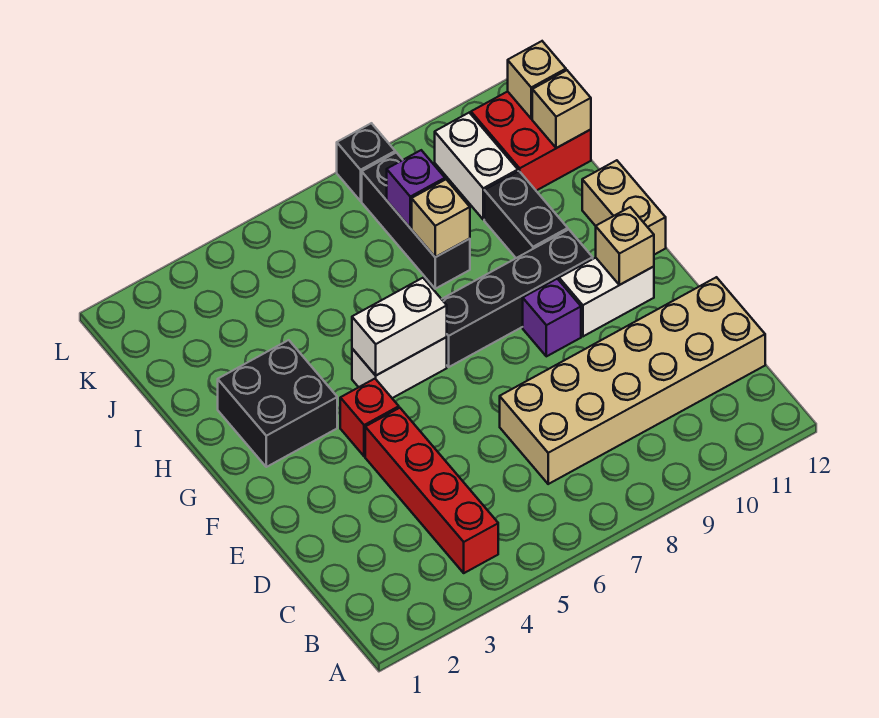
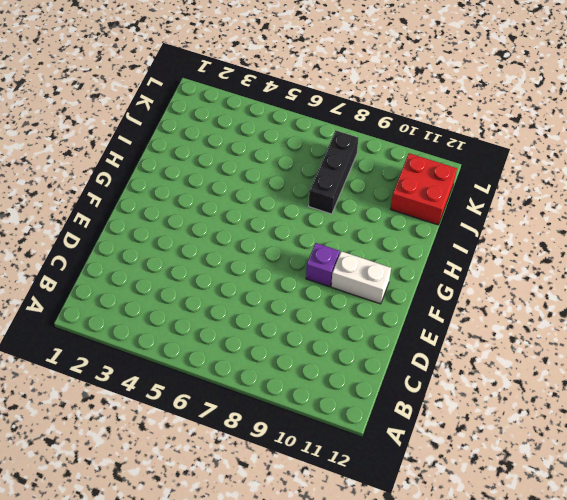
none -> red 1x4 brick [365,408,498,573]
none -> tan 2x6 brick [500,277,765,484]
none -> red 1x1 brick [340,379,399,456]

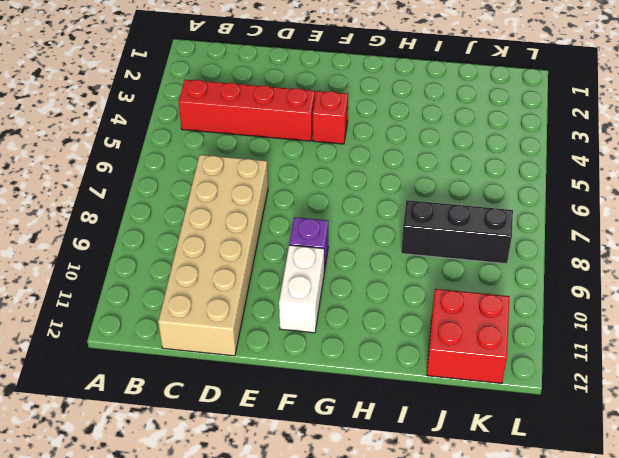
none -> black 2x2 brick [218,340,337,467]
none -> white 1x2 brick [352,337,447,398]
none -> black 1x4 brick [442,230,593,367]

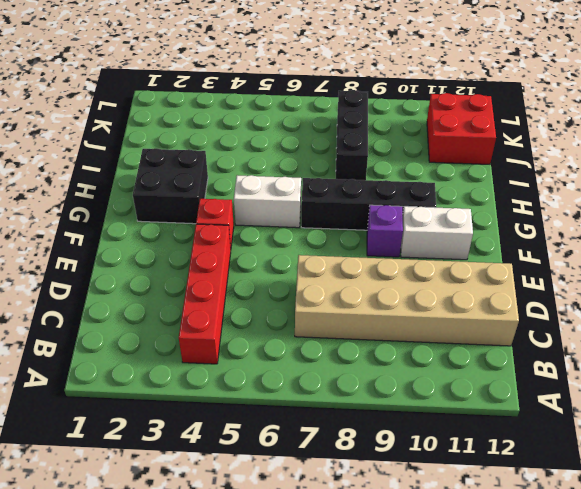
none -> tan 1x2 brick [582,160,666,255]
none -> black 1x2 brick [484,171,568,258]
none -> white 1x2 brick [435,113,518,219]

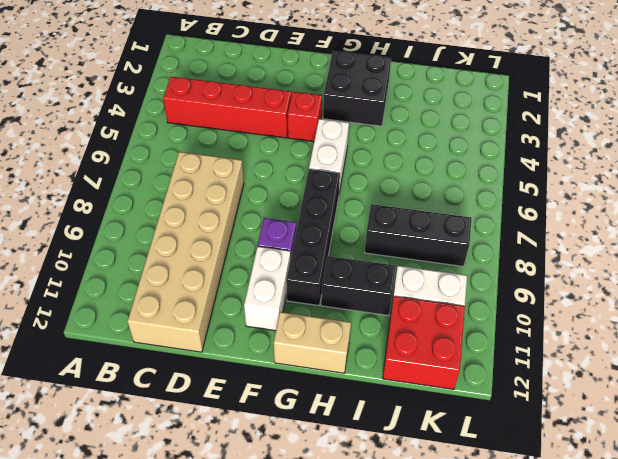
none -> black 1x1 brick [337,123,395,201]
none -> tan 1x1 brick [596,207,654,285]
none -> white 1x2 brick [352,278,447,375]

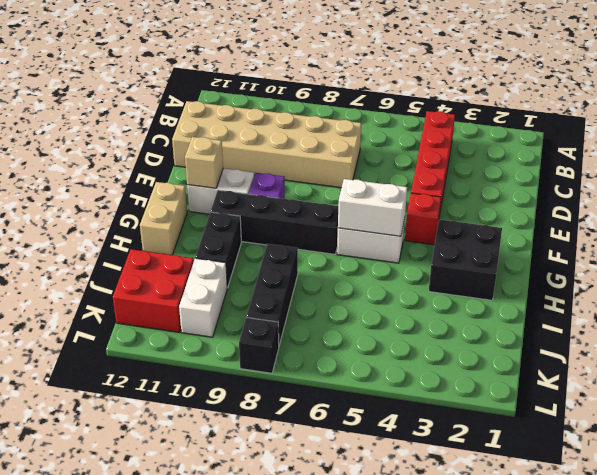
none -> tan 1x1 brick [412,180,470,257]
none -> purple 1x1 brick [387,150,445,228]
none -> tan 1x1 brick [532,70,591,148]

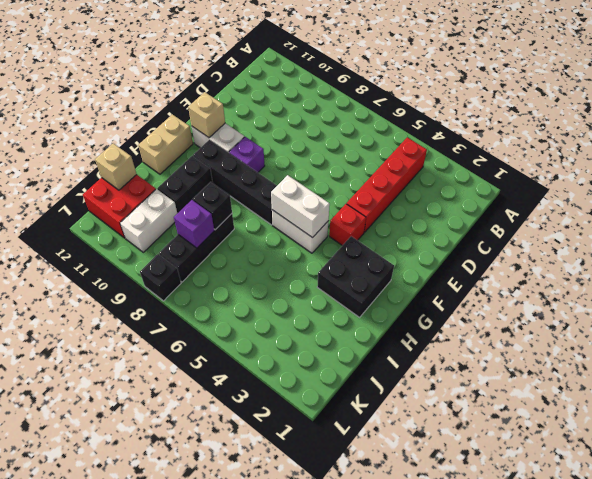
black 1x1 brick [193,182,232,230] -> tan 1x1 brick [412,180,470,257]
none -> tan 2x6 brick [500,277,765,484]
none -> tan 1x1 brick [508,41,566,119]

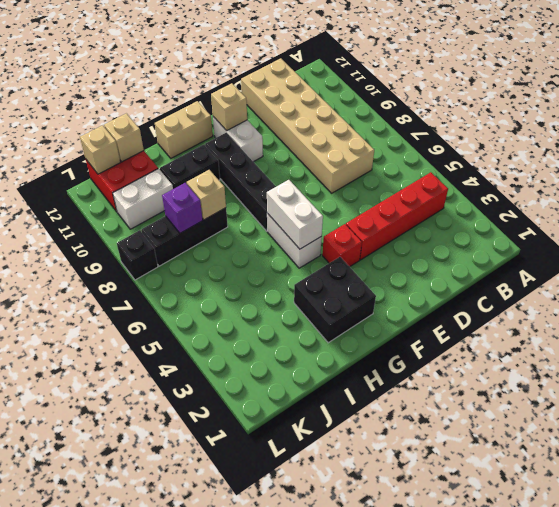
none -> purple 1x1 brick [523,279,581,356]

